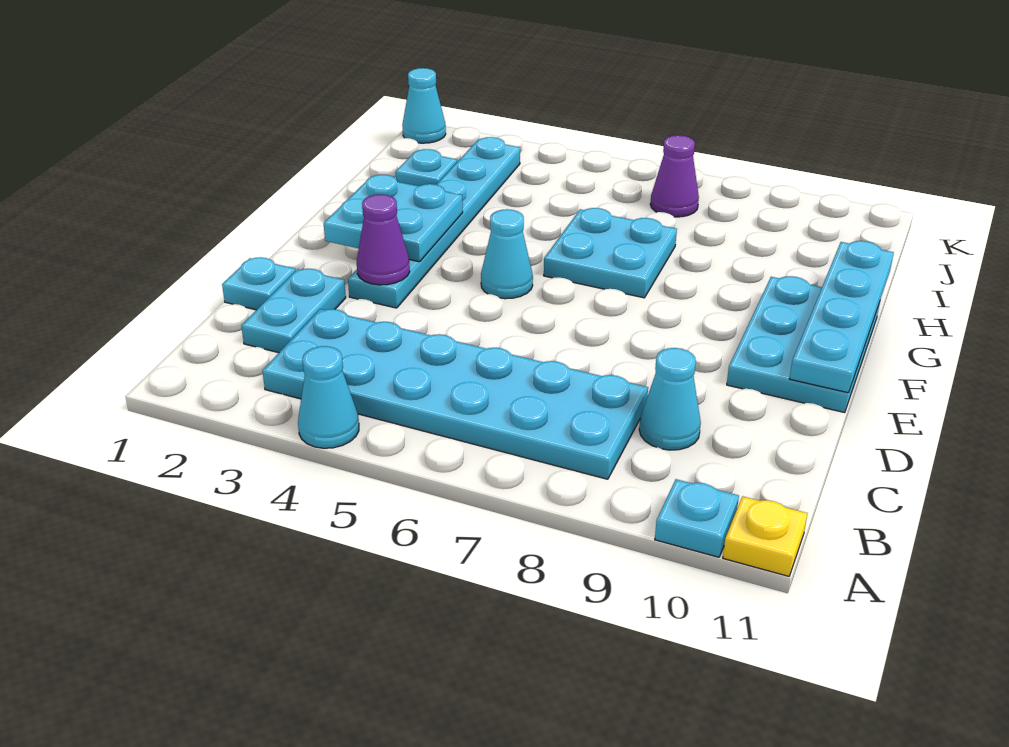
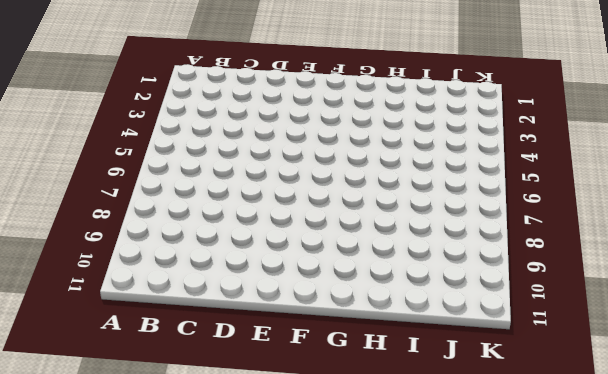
none -> cyan 1x1 cone [298,346,359,448]
none -> cyan 1x1 plate [655,479,739,557]
none -> yellow 1x1 plate [723,496,808,576]

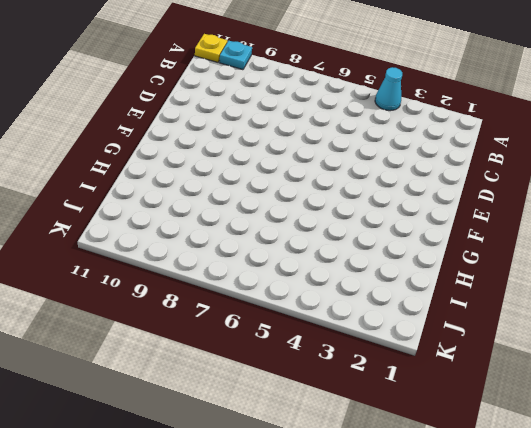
none -> cyan 2x6 plate [262,309,648,479]
none -> cyan 1x2 plate [241,269,346,353]
none -> cyan 1x1 cone [639,348,701,450]

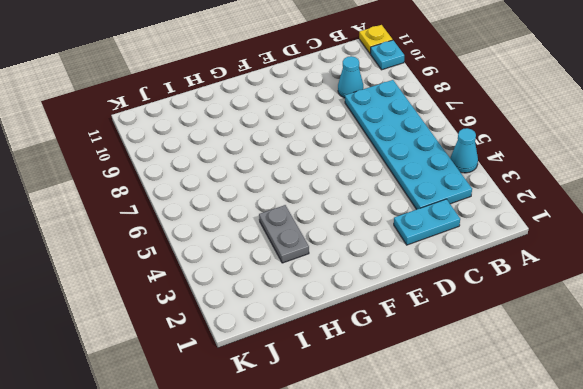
grey 1x2 plate [259,205,309,263] -> cyan 1x6 plate [348,137,520,308]
none -> cyan 1x1 plate [222,257,295,310]
none -> cyan 2x3 plate [727,276,880,413]
none -> cyan 1x1 cone [481,209,533,299]

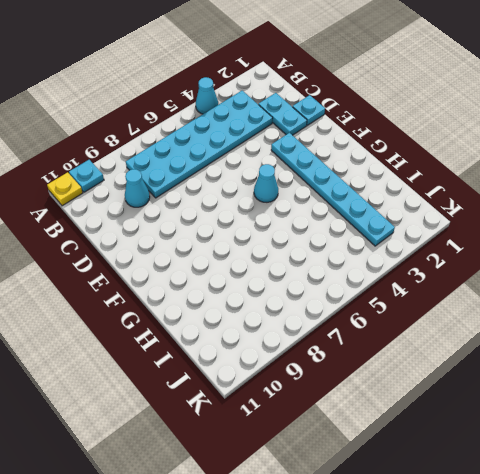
none -> cyan 2x3 plate [727,276,880,413]
none -> cyan 2x2 plate [544,208,677,298]
none -> cyan 1x1 plate [396,149,457,186]

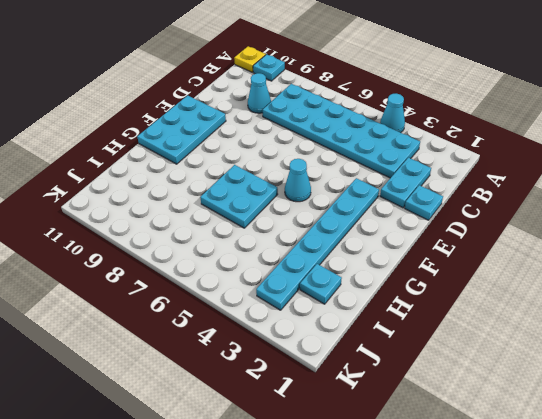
none -> purple 1x1 cone [650,135,699,217]
none -> cyan 1x1 cone [402,68,446,143]
none -> purple 1x1 cone [357,194,410,285]

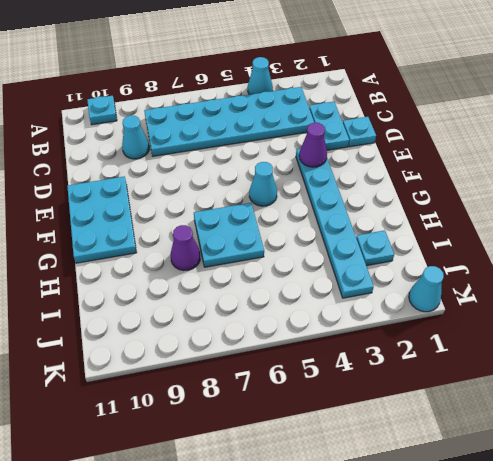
purple 1x1 cone [171,225,200,270] -> purple 1x1 cone moved to [650,135,699,217]
none -> yellow 1x1 plate [723,496,808,576]
none -> cyan 1x4 plate [789,241,894,393]
none -> cyan 2x2 plate [324,175,463,262]

